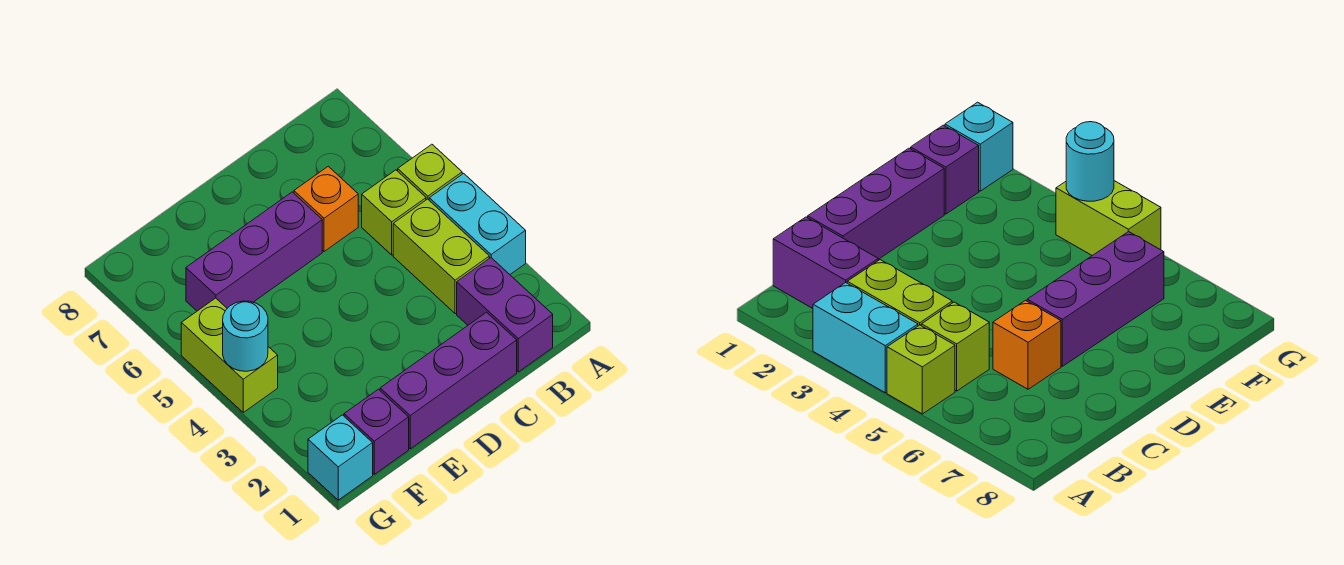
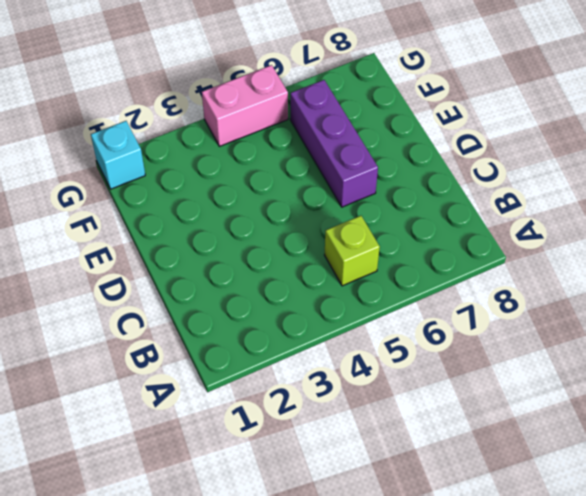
pink 1x2 brick [202,65,288,146] -> lime 1x2 brick [181,298,278,412]
none -> cyan 1x2 brick [429,173,526,274]
none -> lime 1x1 brick [398,144,462,200]
none -> purple 1x2 brick [457,258,553,372]

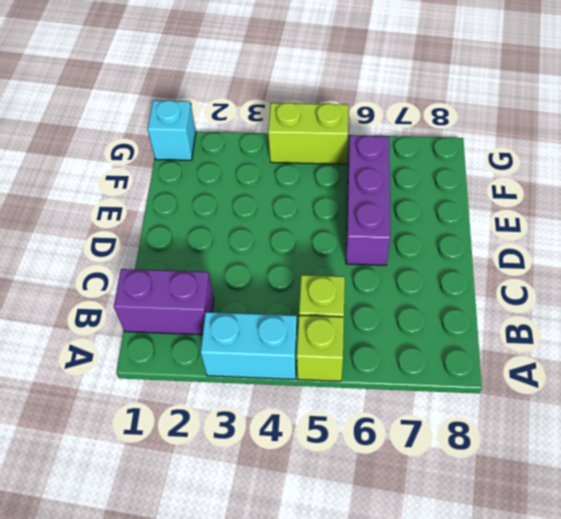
none -> lime 1x2 brick [393,199,489,314]
none -> purple 1x3 brick [380,312,517,449]
none -> orange 1x1 brick [294,166,358,252]

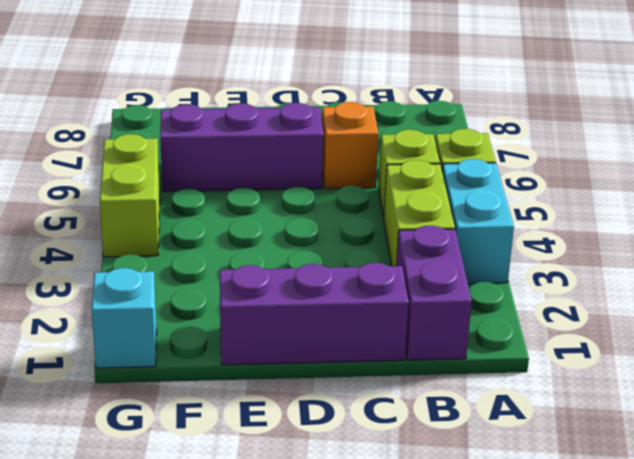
none -> purple 1x1 brick [344,389,409,474]
none -> cyan 1x1 round brick [223,301,268,371]

